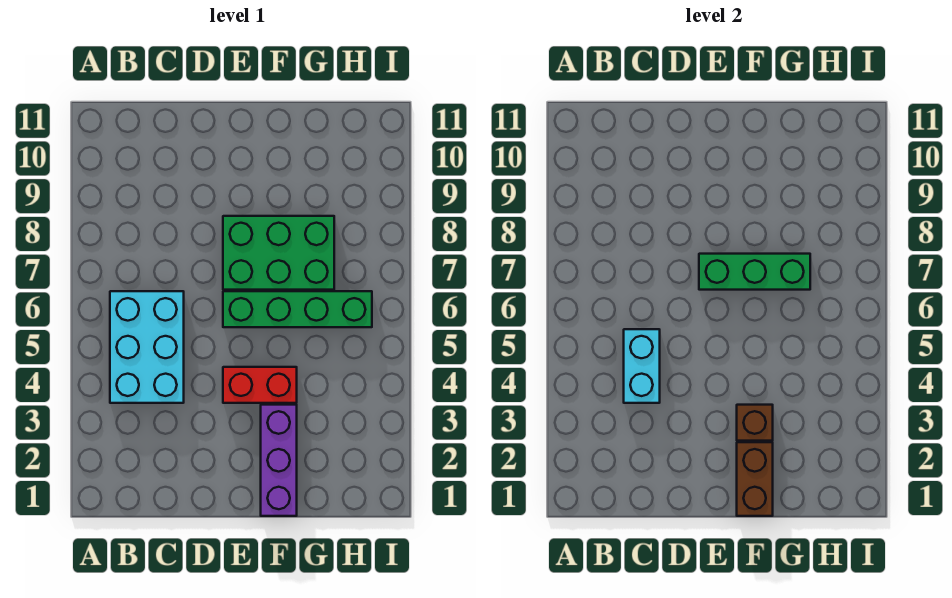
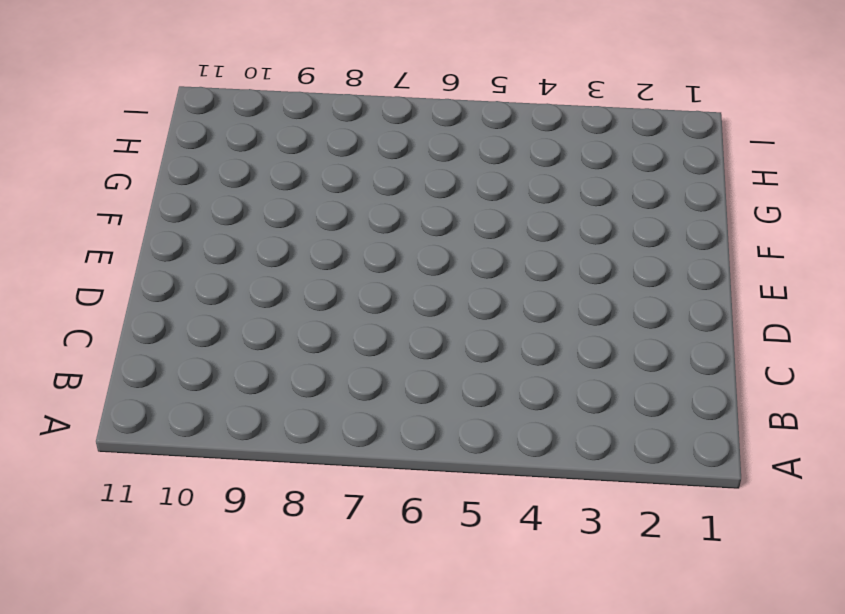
none -> cyan 2x3 brick [110,291,184,403]
none -> red 1x2 brick [223,367,297,403]

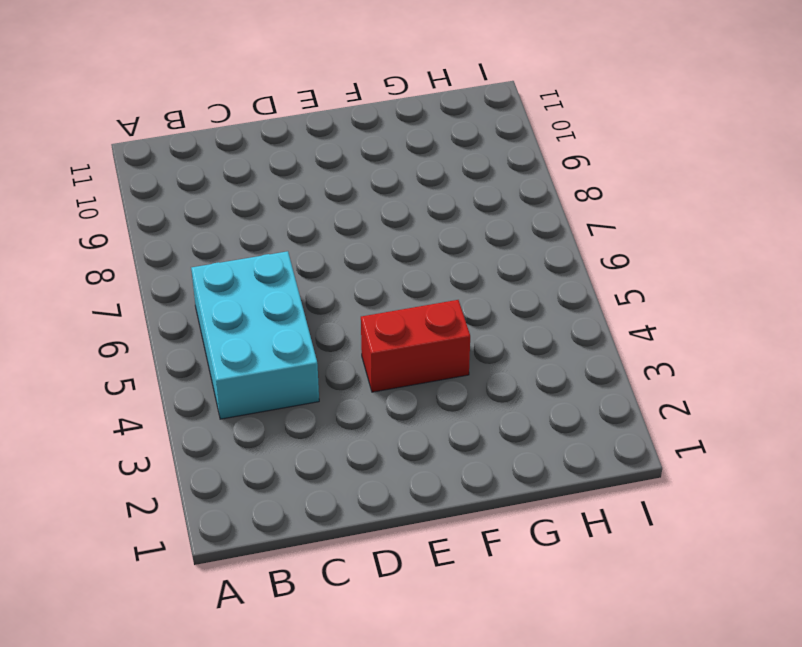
none -> green 1x4 brick [223,291,372,327]
none -> green 2x3 brick [223,216,334,290]

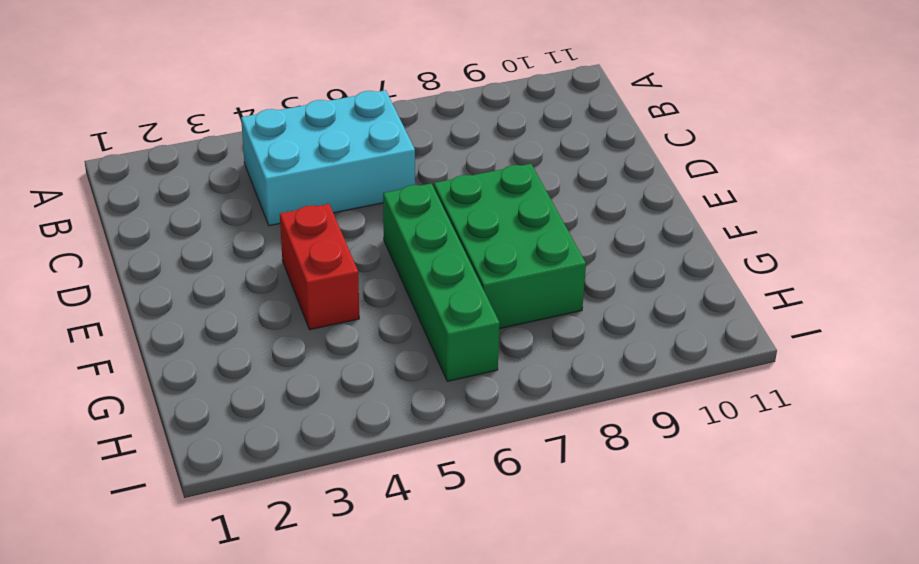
none -> purple 1x3 brick [261,405,297,516]
none -> cyan 1x2 brick [624,329,660,403]

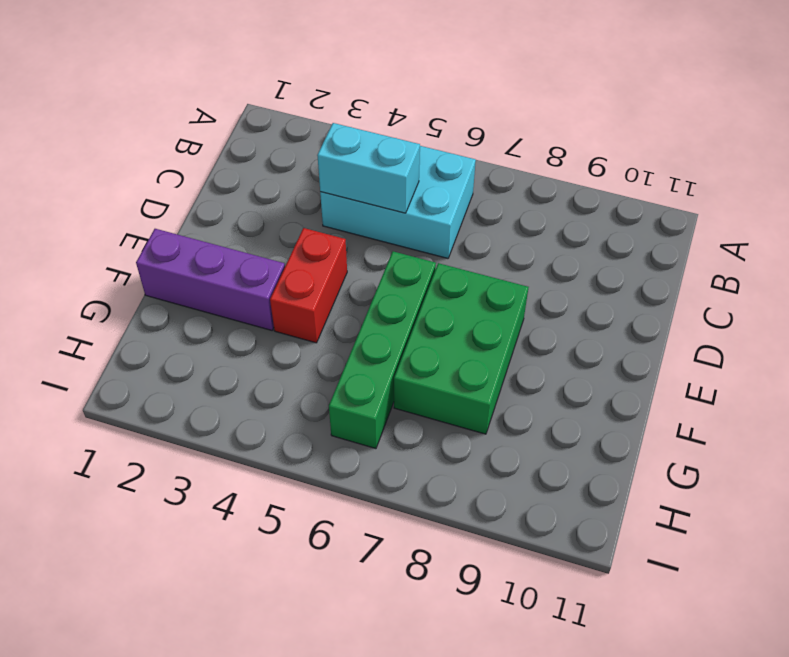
none -> green 1x3 brick [699,254,810,290]
none -> brown 1x2 brick [737,442,773,516]

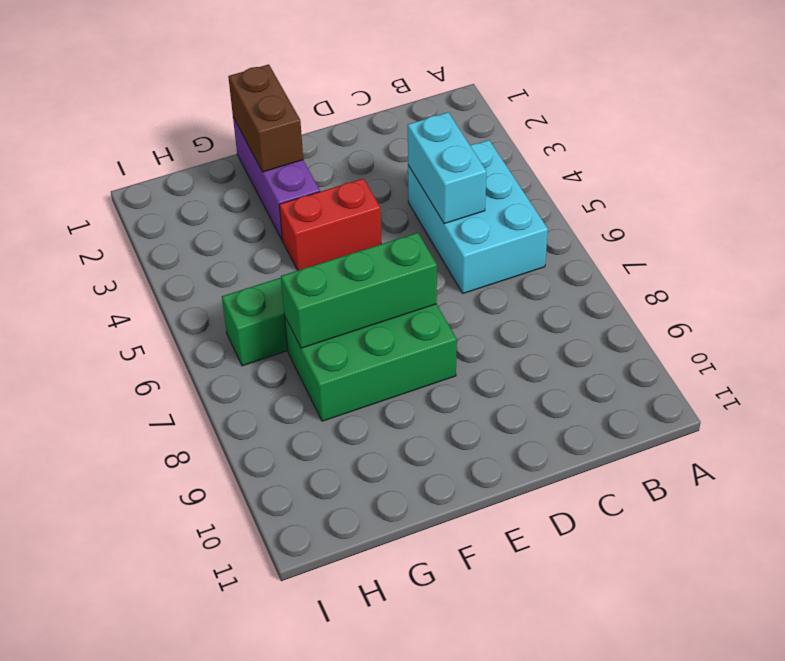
none -> brown 1x1 brick [737,405,773,441]

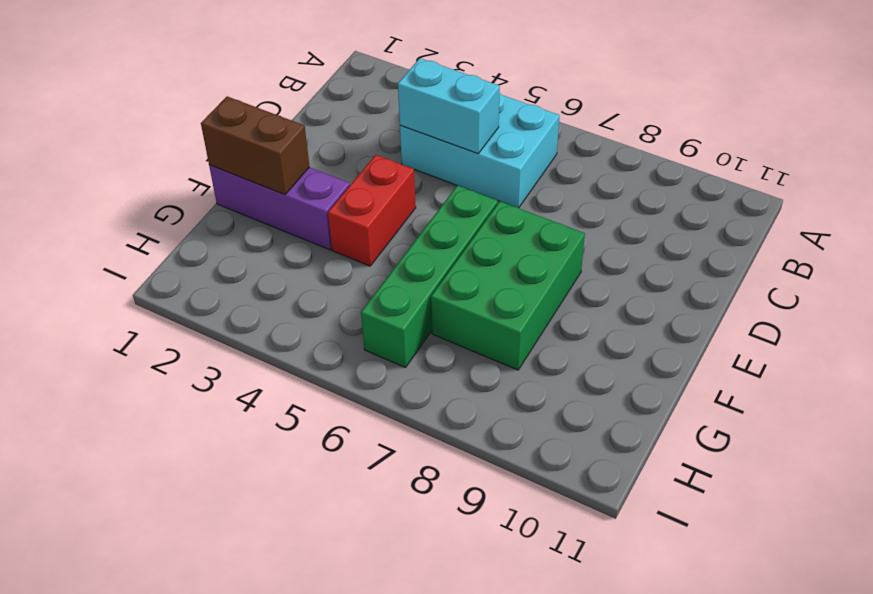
none -> green 1x3 brick [699,254,810,290]
none -> brown 1x1 brick [737,405,773,441]

